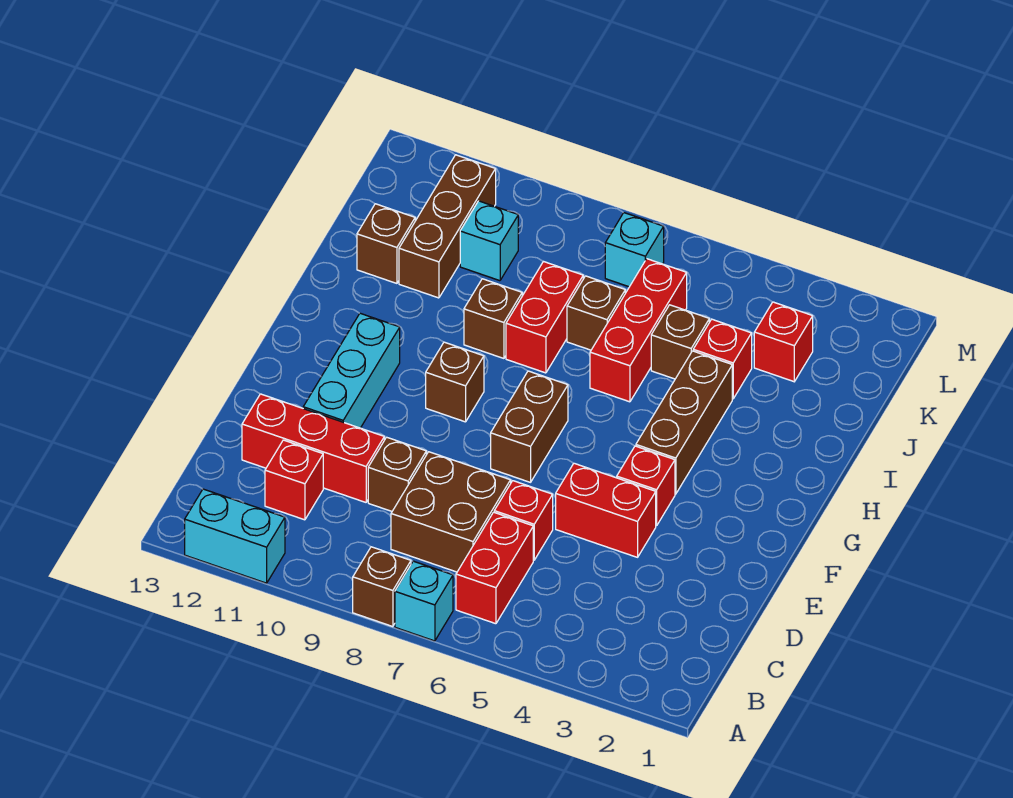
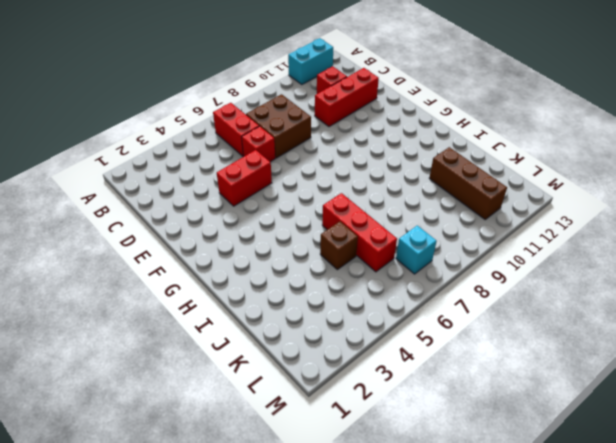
none -> cyan 1x1 brick [395,561,453,641]
none -> brown 1x1 brick [353,547,411,627]
none -> brown 1x1 brick [368,437,426,511]

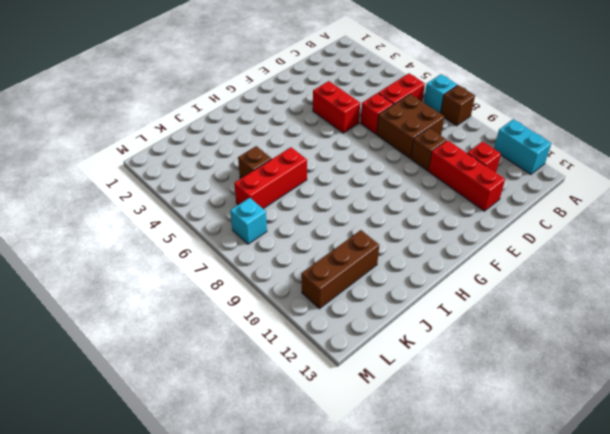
none -> cyan 1x3 brick [303,313,400,428]
none -> red 1x1 brick [617,446,675,526]
none -> brown 1x2 brick [491,371,568,482]

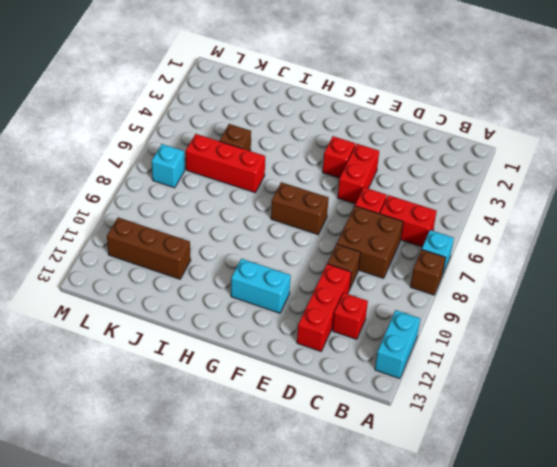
cyan 1x2 brick [231,259,291,313] -> cyan 1x3 brick [303,313,400,428]
none -> brown 1x3 brick [636,351,732,494]
none -> brown 1x1 brick [426,342,484,422]
none -> red 1x2 brick [506,262,583,373]

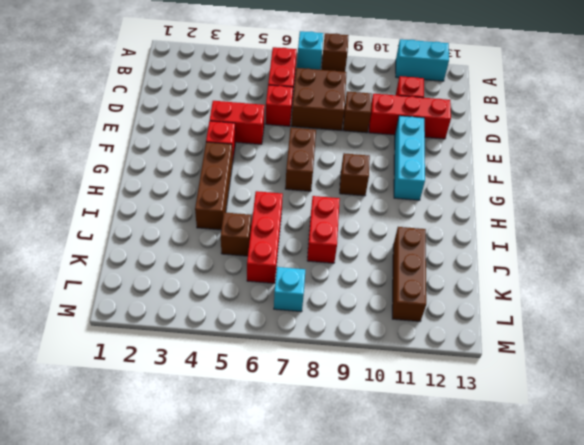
none -> brown 1x1 brick [464,279,522,358]
none -> red 1x1 brick [693,319,752,399]
none -> brown 1x1 brick [567,276,625,350]

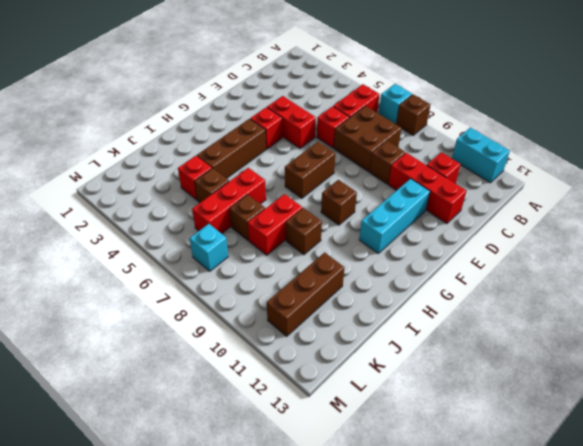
none -> brown 1x1 brick [357,204,415,283]
none -> red 1x1 brick [754,302,813,382]
none -> cyan 1x1 brick [460,201,518,281]

